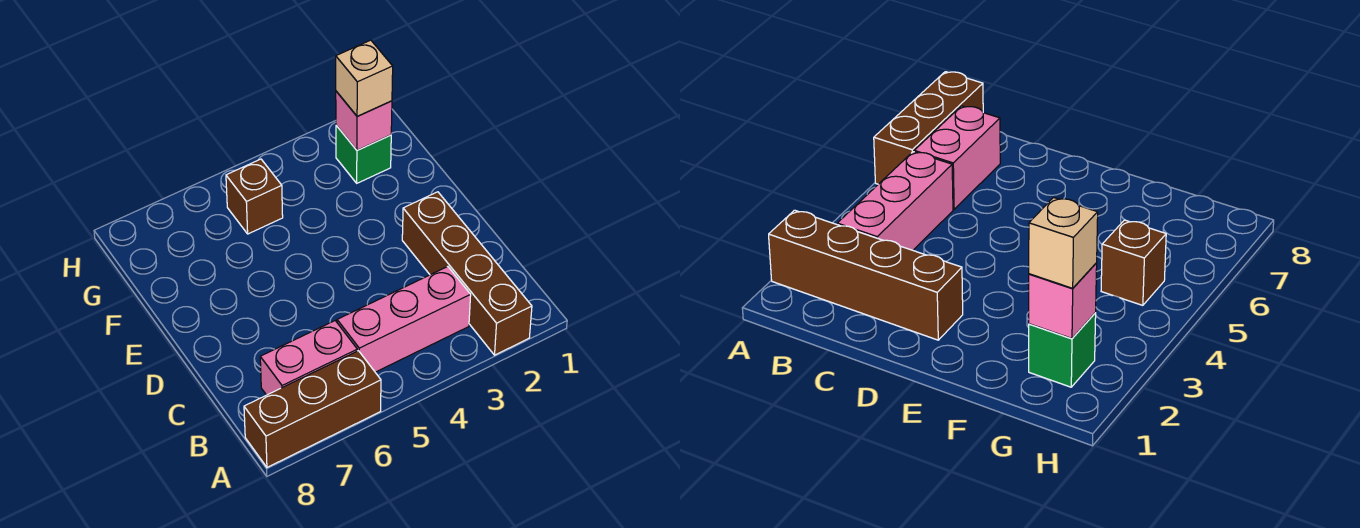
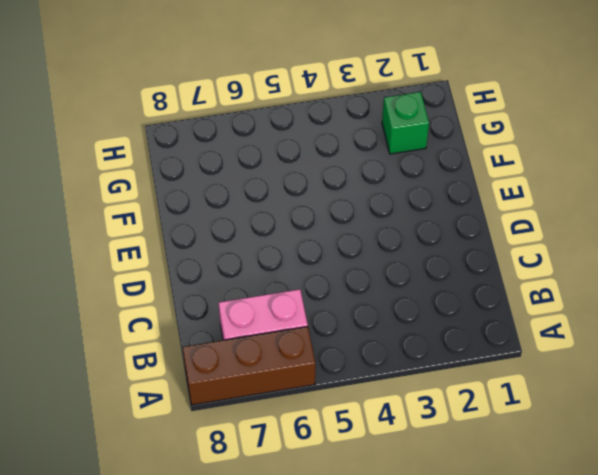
none -> brown 1x4 brick [402,192,532,355]
none -> pink 1x3 brick [337,267,471,372]

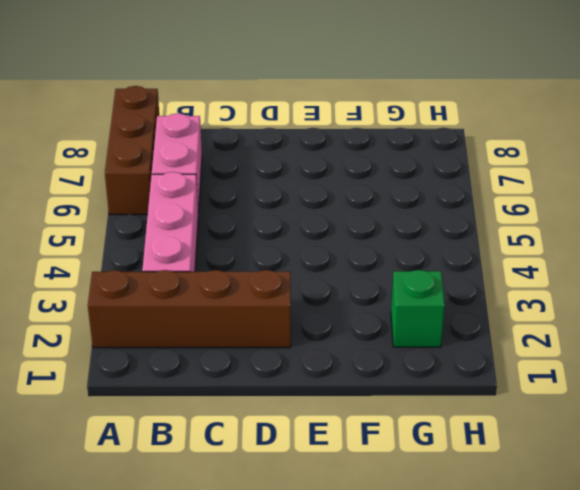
none -> brown 1x1 brick [226,159,283,234]
none -> pink 1x1 brick [336,91,392,150]

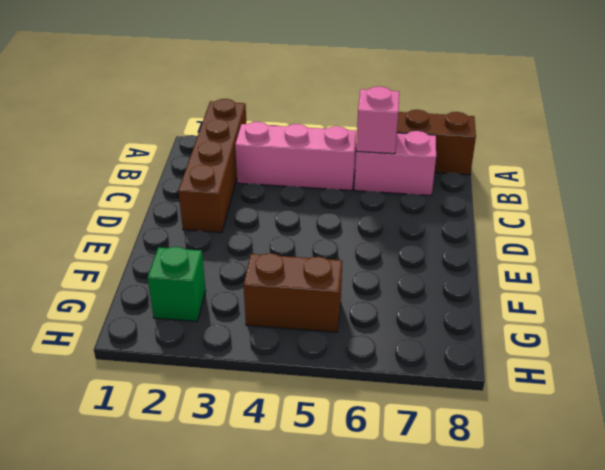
pink 1x1 brick [356,86,399,154] -> pink 1x1 brick moved to [336,91,392,150]
brown 1x2 brick [244,253,342,332] -> brown 1x1 brick [226,159,283,234]
none -> tan 1x1 brick [336,40,393,116]

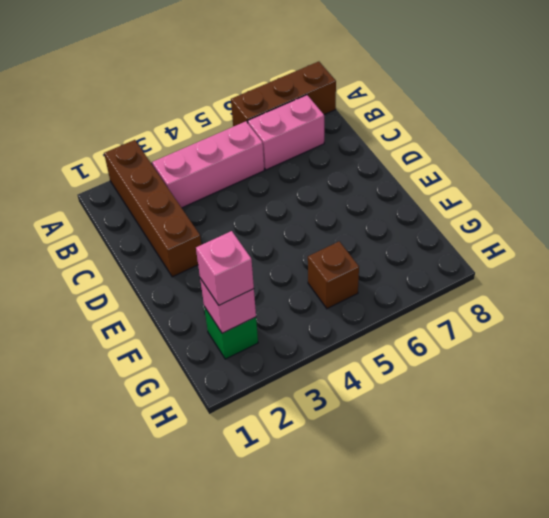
pink 1x1 brick [196,231,254,305] -> tan 1x1 brick [336,40,393,116]

